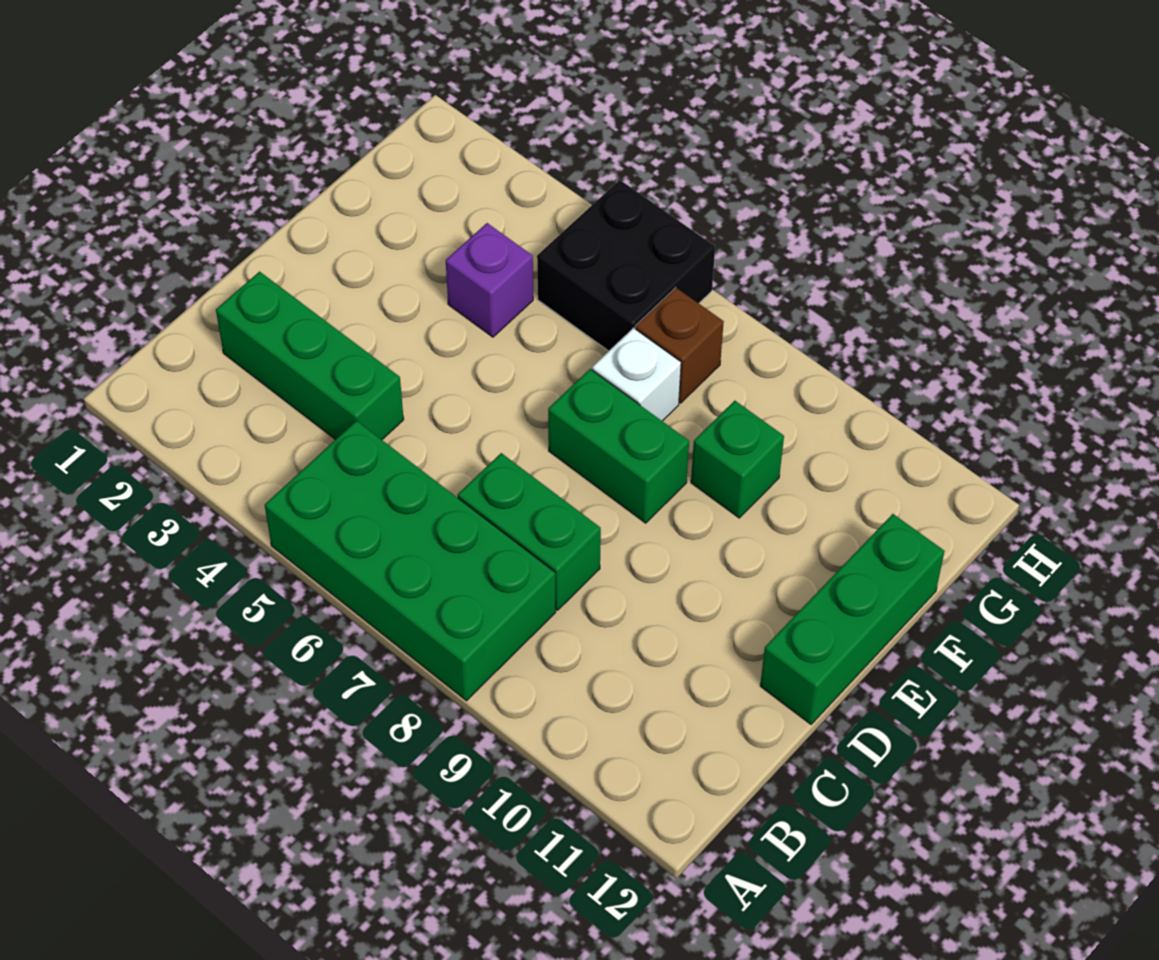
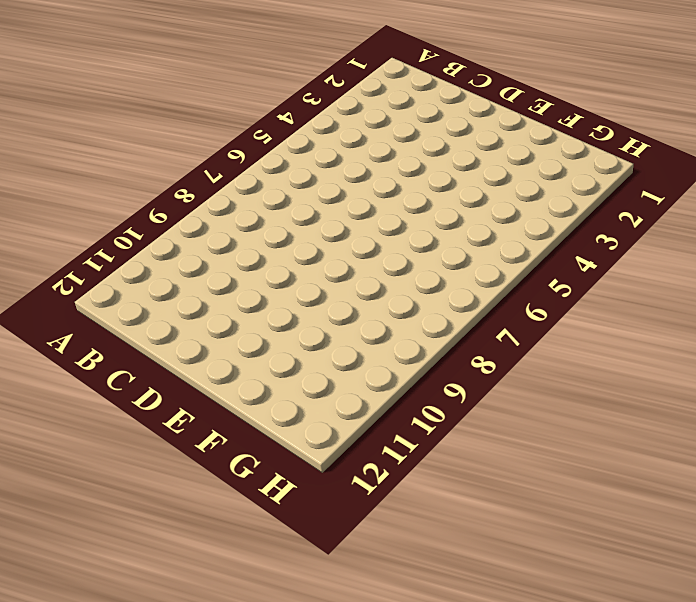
none -> green 2x4 brick [265,421,556,701]
none -> green 1x3 brick [216,272,404,440]

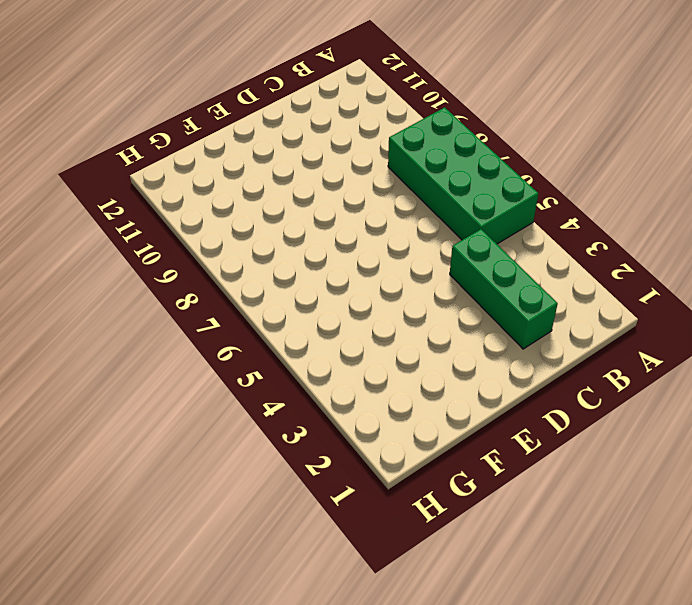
none -> green 1x2 brick [458,453,601,610]
none -> green 1x3 brick [760,514,945,724]

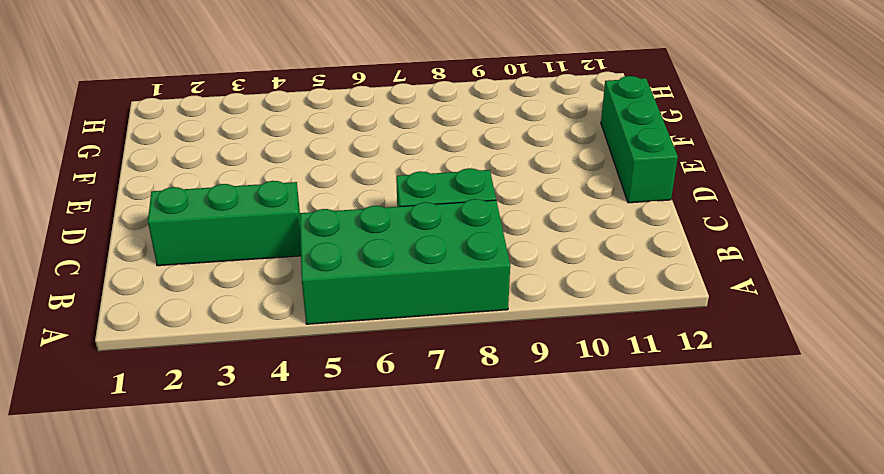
none -> green 1x2 brick [548,369,689,523]
none -> purple 1x1 brick [446,223,533,337]

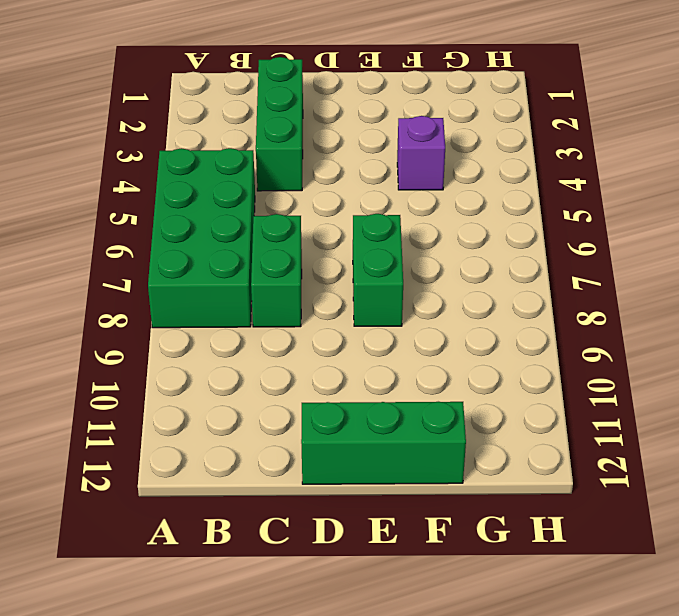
none -> white 1x1 brick [592,328,681,421]
none -> green 1x1 brick [691,401,784,518]

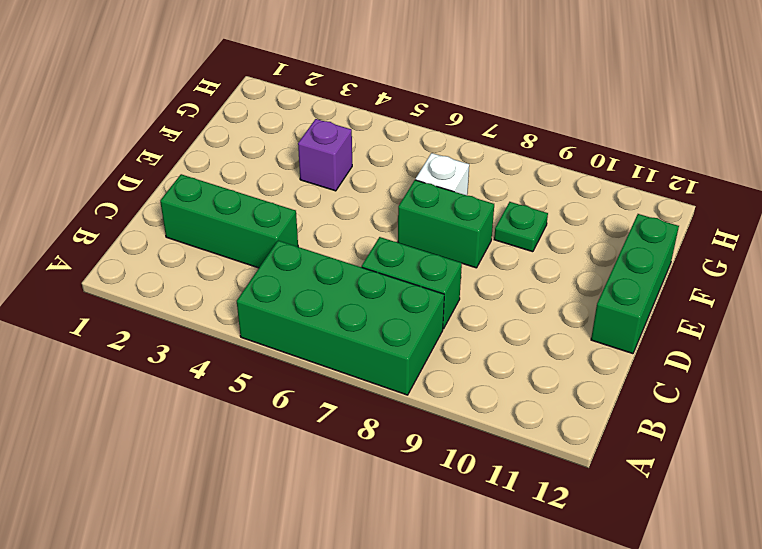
green 1x1 plate [494,202,548,252] -> green 1x1 brick [691,401,784,518]
none -> black 2x2 brick [537,180,715,351]
none -> brown 1x1 brick [635,288,724,403]

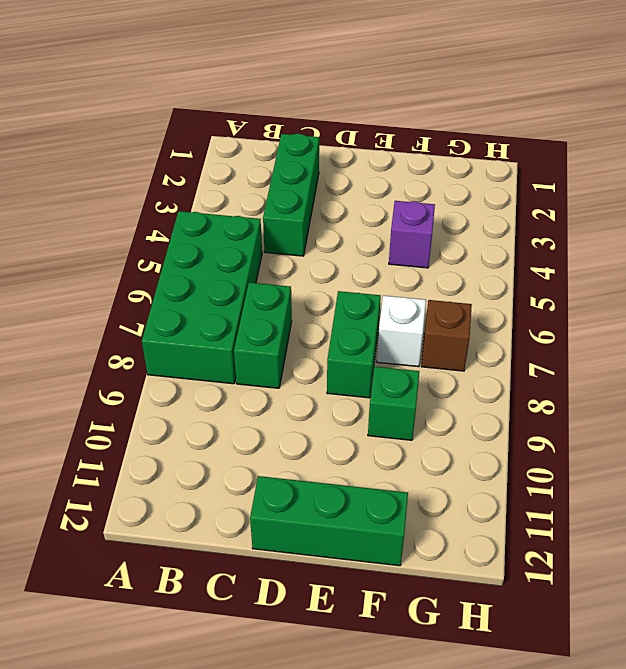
none -> black 2x2 brick [537,180,715,351]

